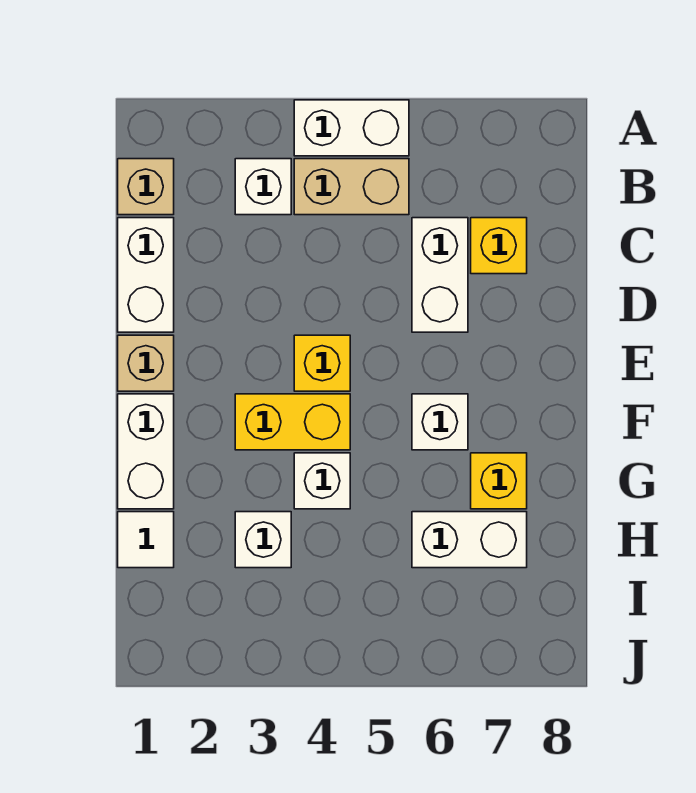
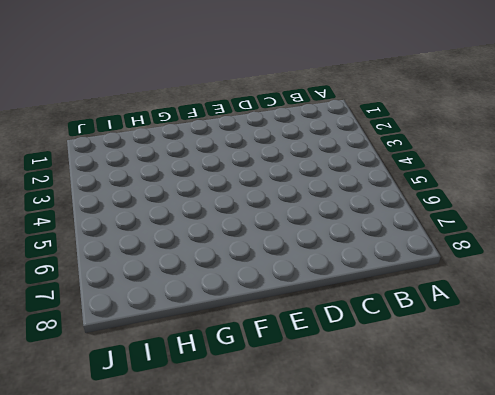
none -> white 1x2 brick [294,100,409,156]
none -> tan 1x1 brick [118,159,174,215]
none -> white 1x1 brick [235,159,291,215]

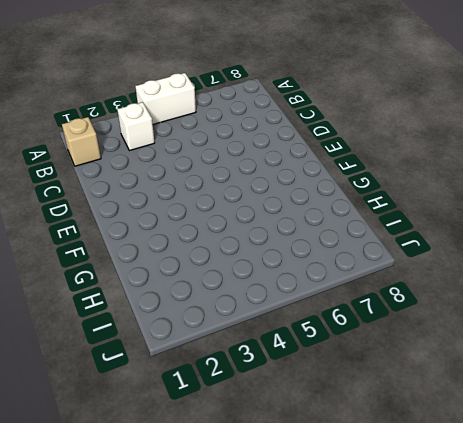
none -> tan 1x2 brick [294,159,409,215]
none -> white 1x2 brick [118,218,174,332]
none -> white 1x2 brick [412,218,468,332]

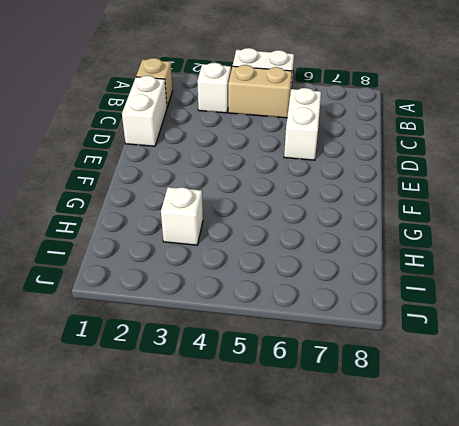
none -> yellow 1x1 brick [471,218,527,274]
none -> tan 1x1 brick [118,335,174,391]
none -> yellow 1x1 brick [294,335,350,391]

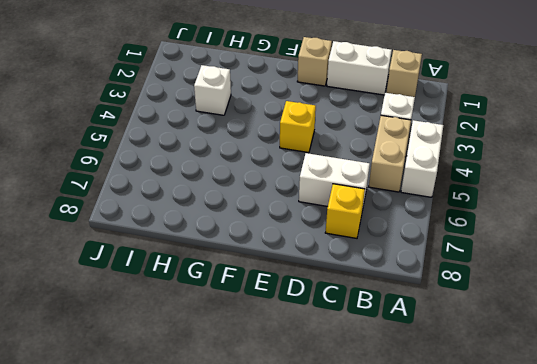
none -> white 1x2 brick [118,394,174,509]
none -> yellow 1x2 brick [235,394,350,450]
none -> white 1x1 brick [412,394,468,450]

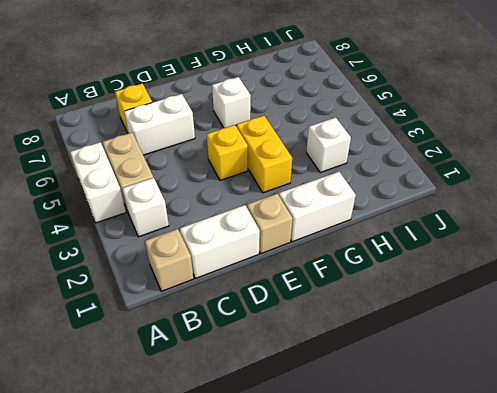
none -> white 1x1 brick [294,453,350,509]
none -> yellow 1x1 brick [471,453,527,509]
none -> white 1x1 tile [118,512,174,568]

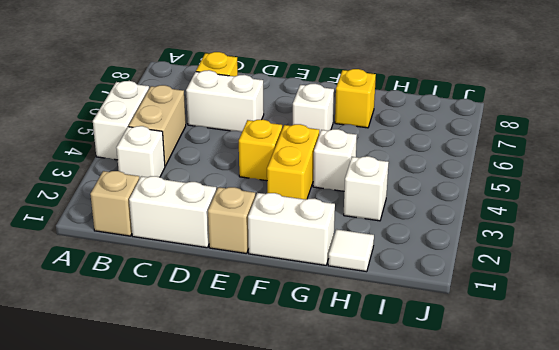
none -> white 1x2 brick [412,512,527,568]

